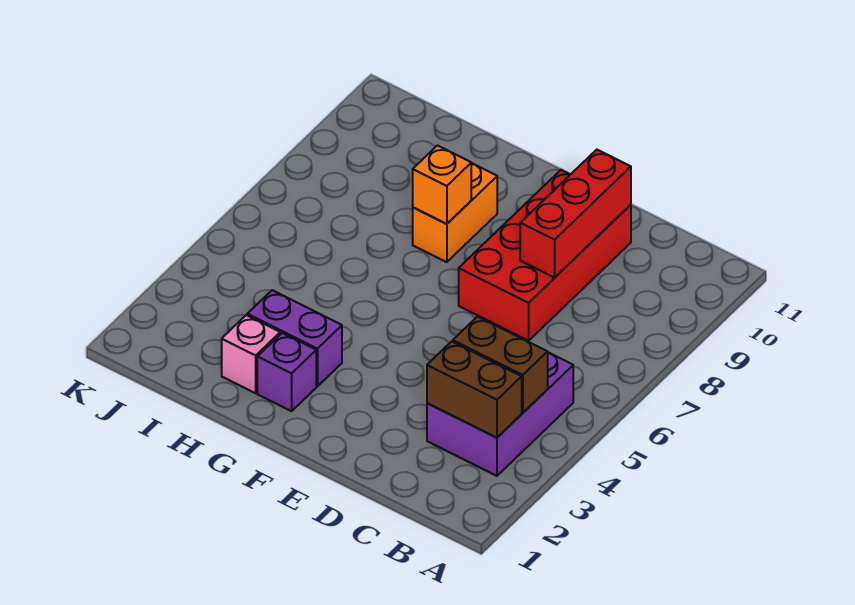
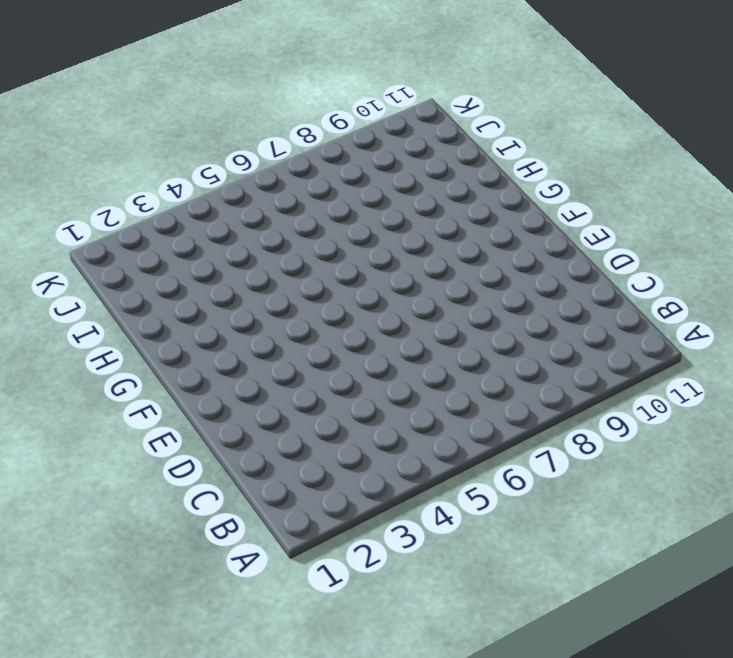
none -> purple 2x3 brick [427,352,573,476]
none -> red 2x4 brick [459,170,631,341]

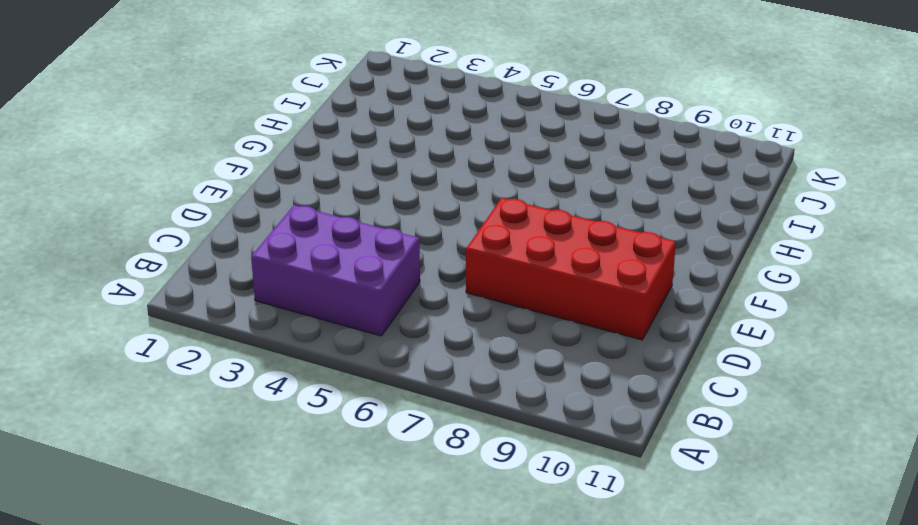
none -> purple 1x1 brick [257,333,316,411]
none -> purple 1x2 brick [247,290,342,386]

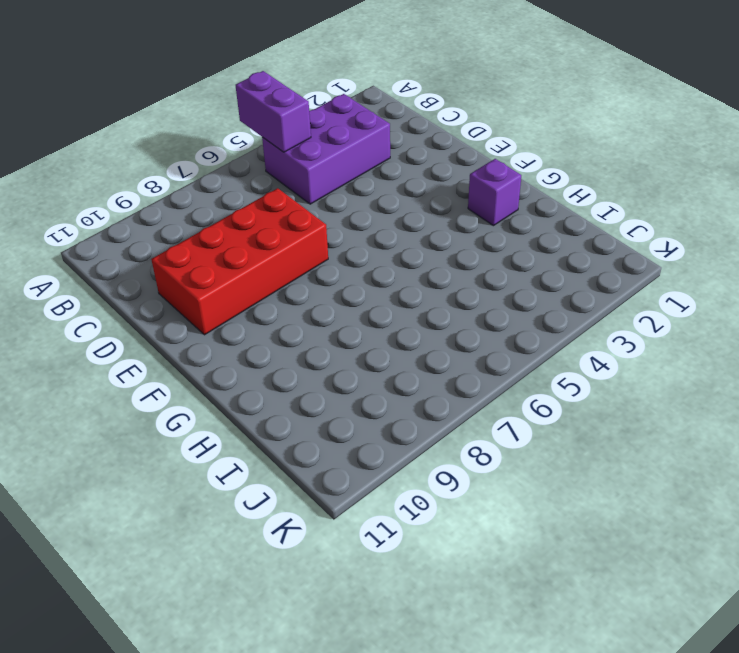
purple 1x2 brick [236,71,311,152] -> purple 1x2 brick moved to [247,290,342,386]
none -> orange 1x2 brick [413,163,497,262]
none -> pink 1x1 brick [222,315,280,393]

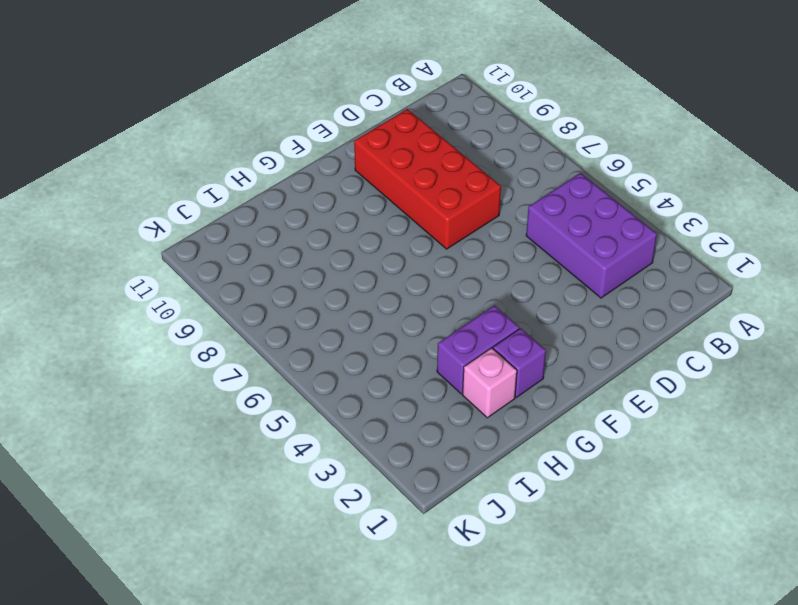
none -> orange 1x2 brick [413,163,497,262]
none -> brown 1x2 brick [427,341,522,438]

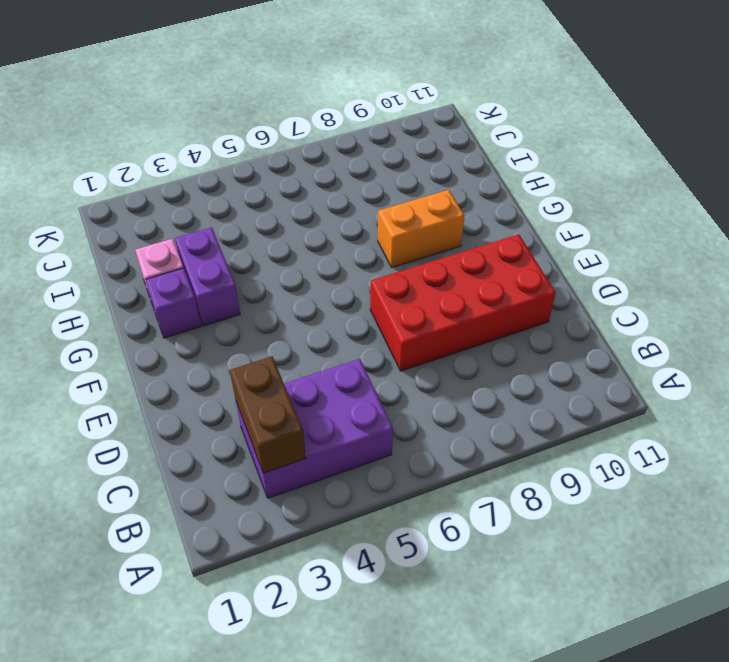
none -> brown 1x2 brick [453,317,548,413]
none -> red 1x3 brick [520,150,631,278]

